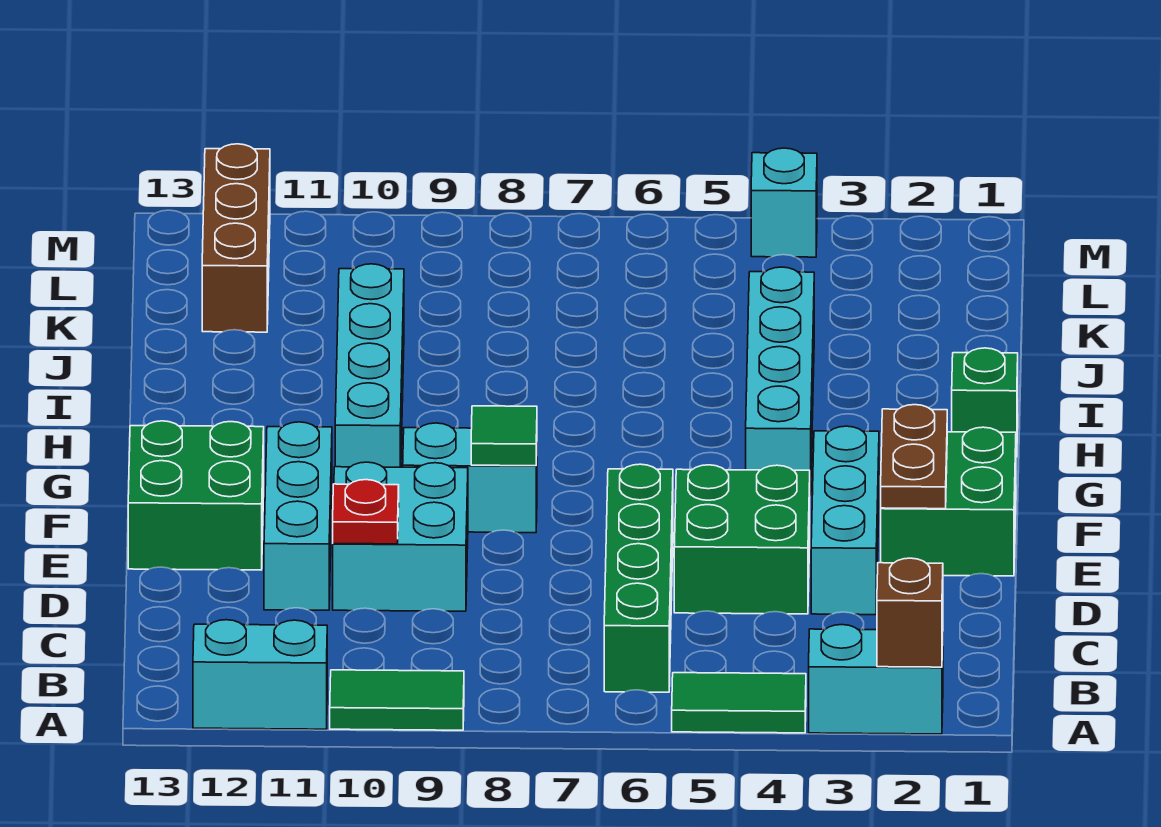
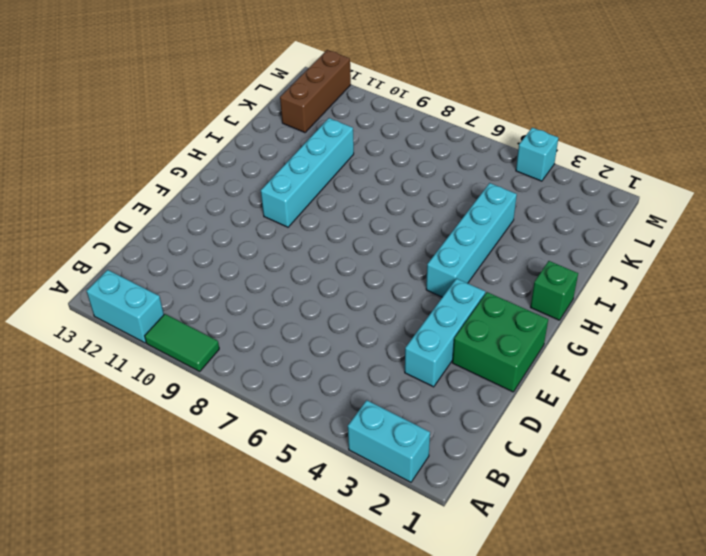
none -> green 1x2 tile [672,673,806,733]
none -> green 1x4 brick [604,464,673,692]
none -> green 2x2 brick [674,465,810,614]

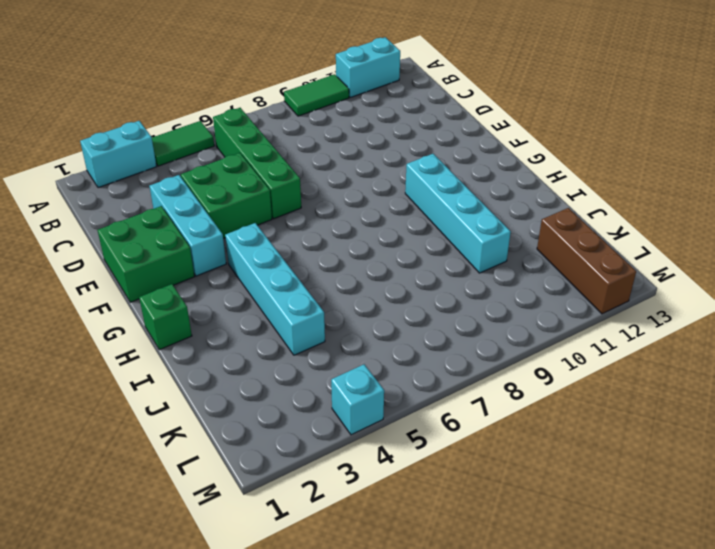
none -> cyan 2x2 brick [333,462,468,611]
none -> cyan 1x3 brick [264,422,332,610]
none -> green 2x2 brick [128,421,264,570]

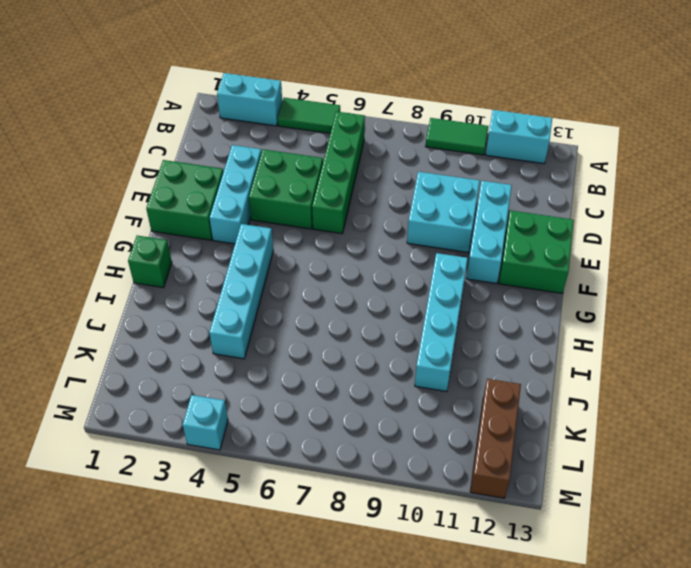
none -> cyan 1x2 brick [403,423,537,533]
none -> brown 1x1 brick [877,558,943,667]
none -> red 1x1 plate [333,480,399,544]

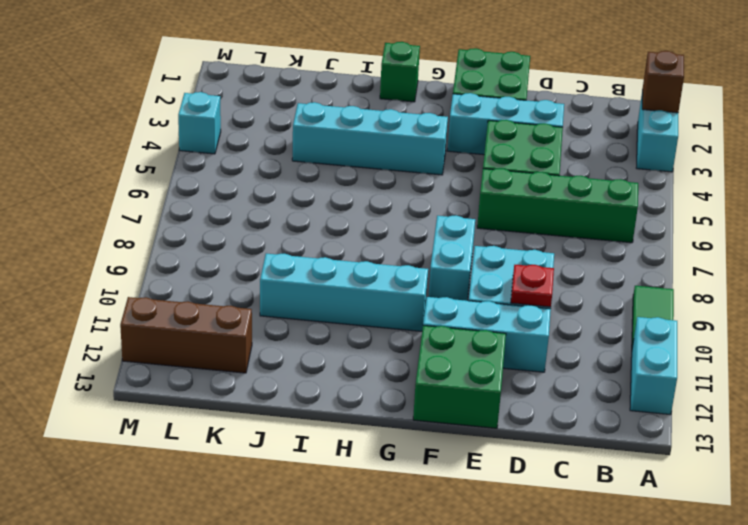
none -> green 1x2 tile [672,673,806,733]
none -> brown 1x2 plate [881,405,947,509]
none -> green 1x1 tile [471,406,537,466]

